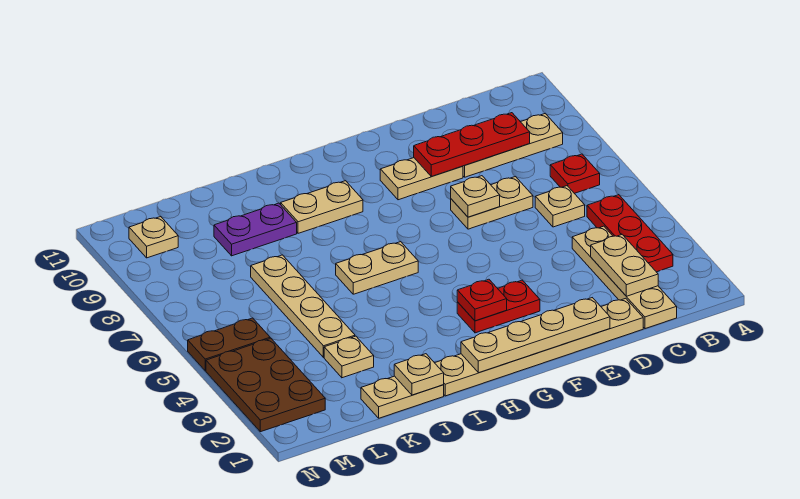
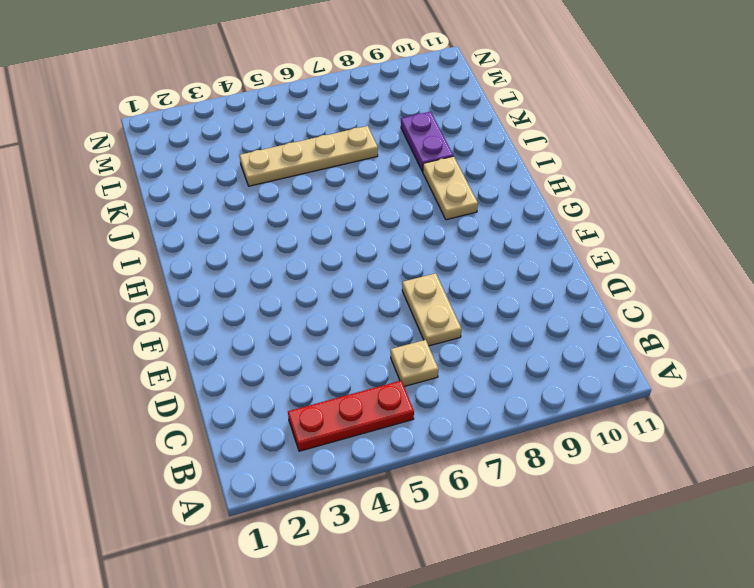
none -> red 1x1 plate [550,154,600,193]
none -> tan 1x3 plate [463,114,563,177]
none -> tan 1x4 plate [572,226,677,329]

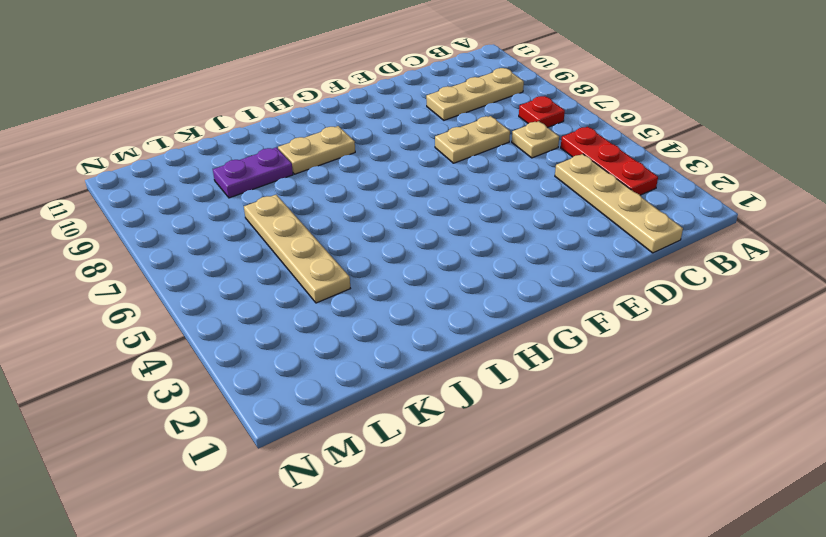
none -> tan 1x6 plate [435,298,643,396]
none -> tan 1x2 plate [380,158,463,200]
none -> red 1x2 plate [457,280,540,333]

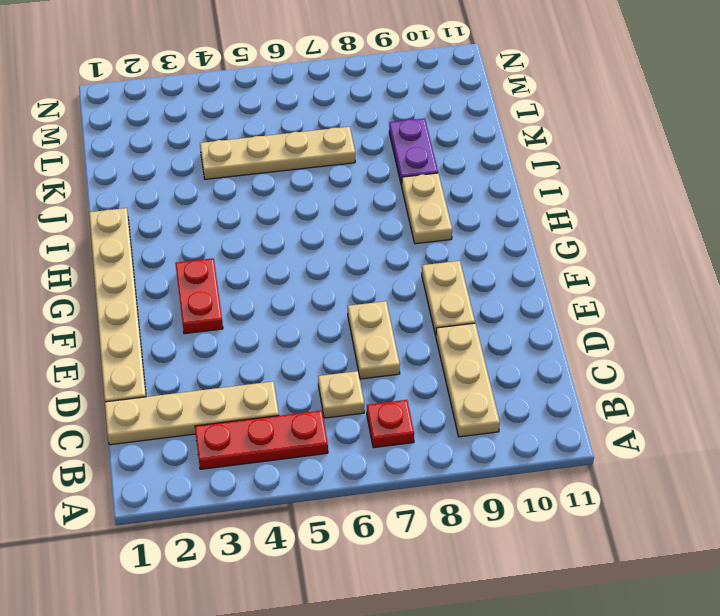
none -> tan 1x2 plate [336,242,418,294]
none -> tan 1x2 plate [361,376,444,418]
none -> tan 1x1 plate [324,336,374,378]

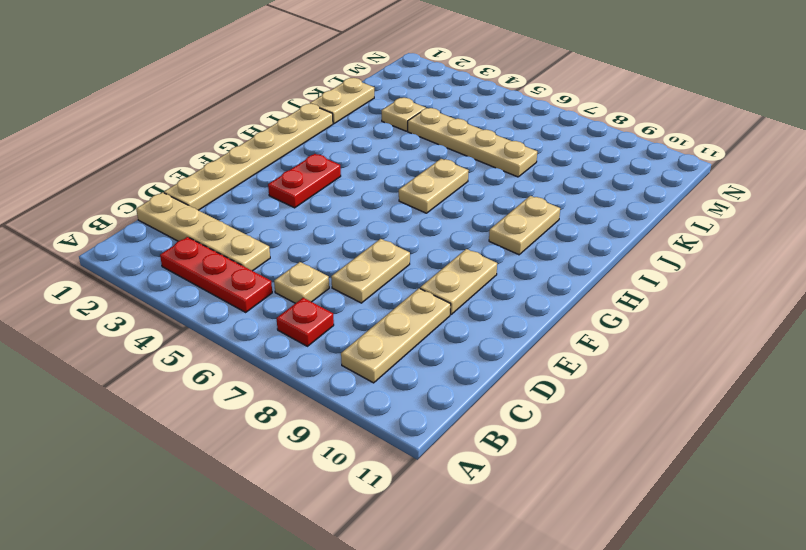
none -> purple 1x2 plate [214,203,297,256]
none -> brown 2x3 plate [206,338,325,432]
none -> brown 1x2 plate [188,318,270,371]

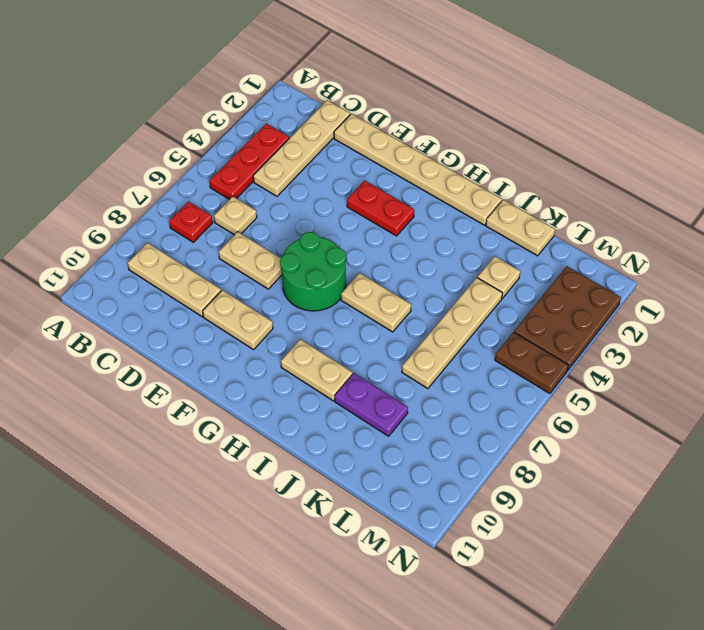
green 2x2 round brick [280,232,346,311] -> none
none -> tan 1x1 plate [129,217,178,258]
none -> tan 1x2 plate [591,235,658,296]
none -> red 1x3 plate [414,113,530,177]

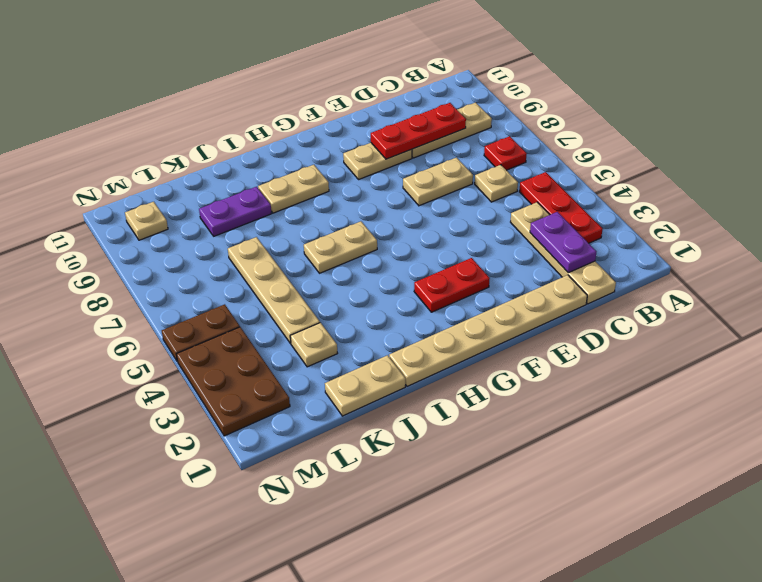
purple 1x2 plate [530,212,596,273] -> tan 1x2 plate [591,235,658,296]
none -> tan 1x4 plate [461,298,610,373]
none -> tan 1x1 plate [451,176,500,217]
none -> red 1x1 plate [457,279,507,321]

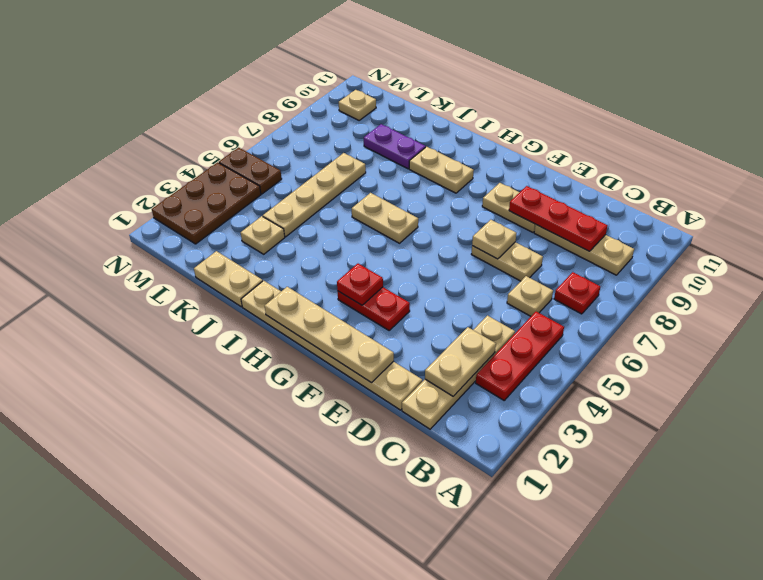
none -> tan 1x1 plate [394,354,444,395]

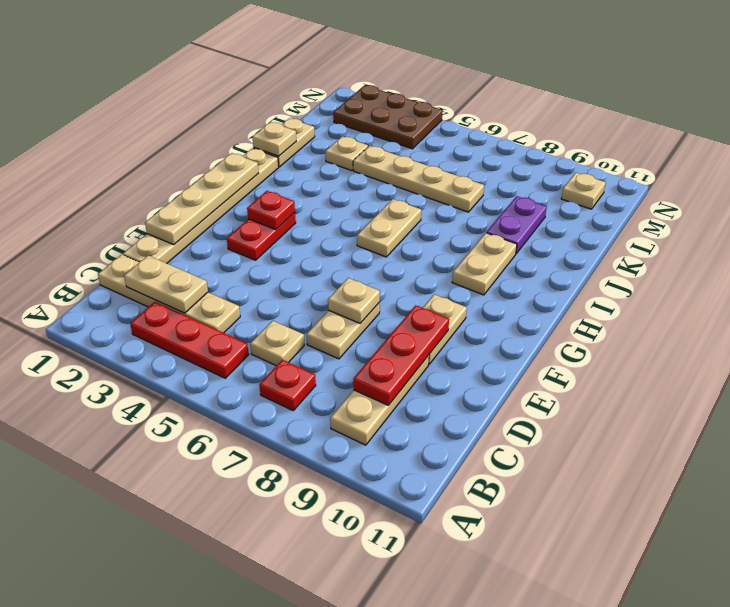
none -> brown 1x2 plate [188,318,270,371]

